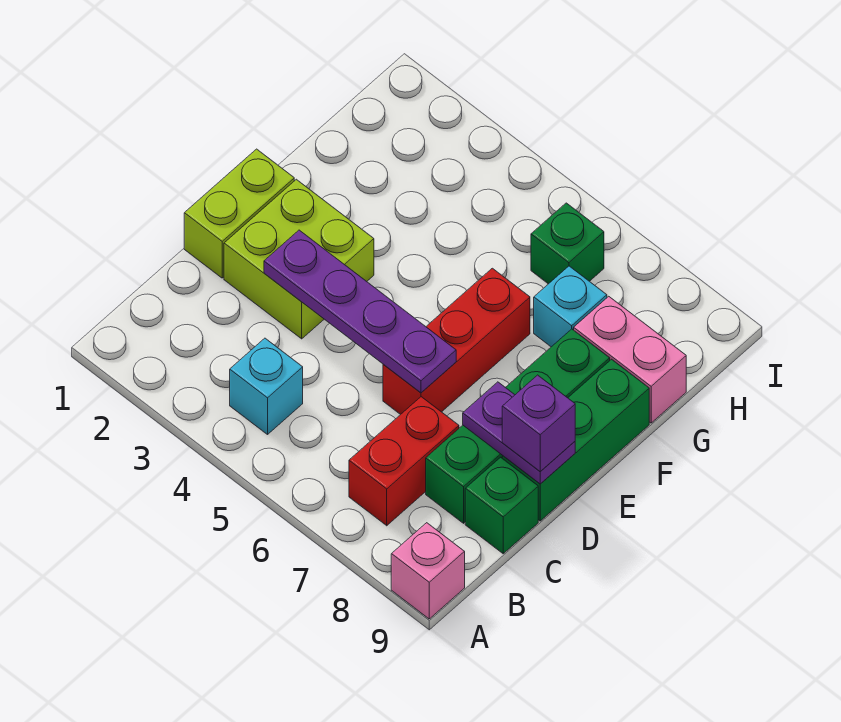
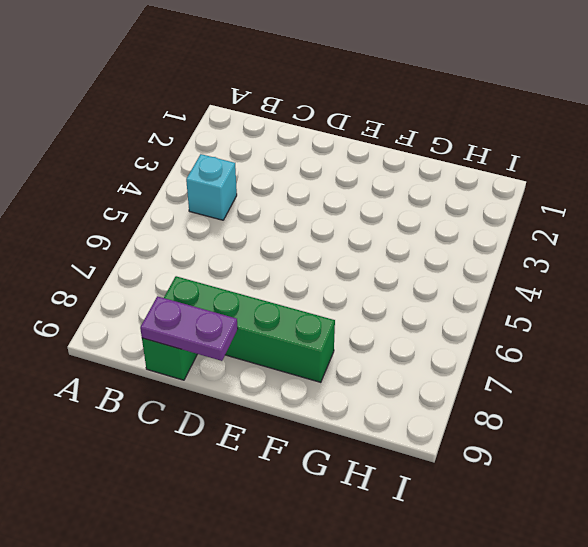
purple 1x2 plate [140,296,238,361] -> purple 1x2 plate turned to [463,382,575,484]
none -> pink 1x1 brick [391,523,465,619]
none -> red 1x2 brick [349,397,459,526]
none -> lime 1x2 brick [184,149,294,278]

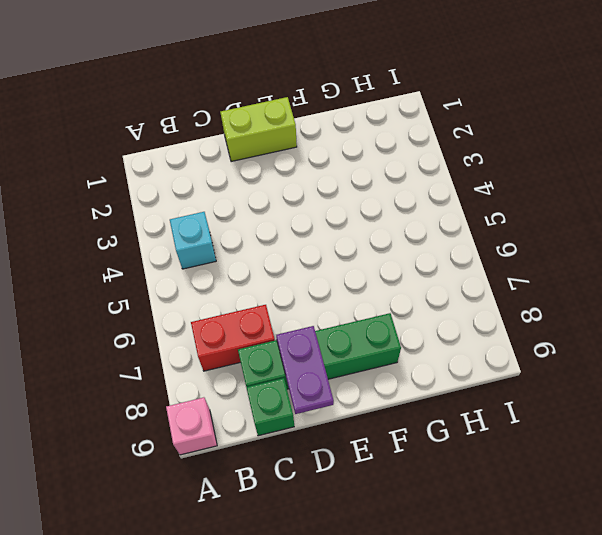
none -> lime 2x2 brick [224,179,374,339]
none -> red 1x3 brick [383,268,530,415]
none -> green 1x3 brick [502,359,649,521]

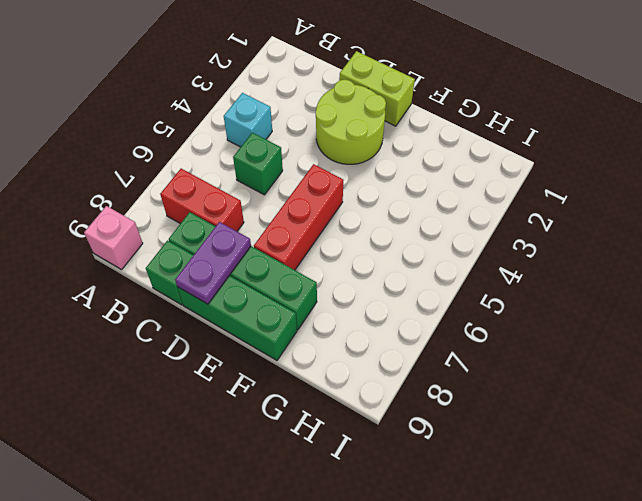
green 1x1 brick [233,133,283,195] -> green 1x1 brick moved to [531,203,604,284]
lime 2x2 round brick [315,79,386,164] -> lime 2x2 brick [224,179,374,339]
red 1x3 brick [254,164,343,270] -> red 1x3 brick turned to [383,268,530,415]
none -> cyan 1x1 brick [534,266,607,347]
none -> pink 1x2 brick [574,296,686,423]
none -> purple 1x4 plate [264,230,456,393]

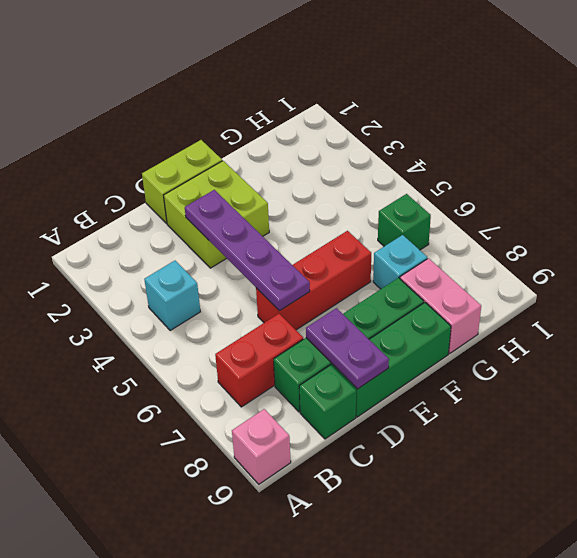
none -> purple 1x1 brick [502,375,575,472]

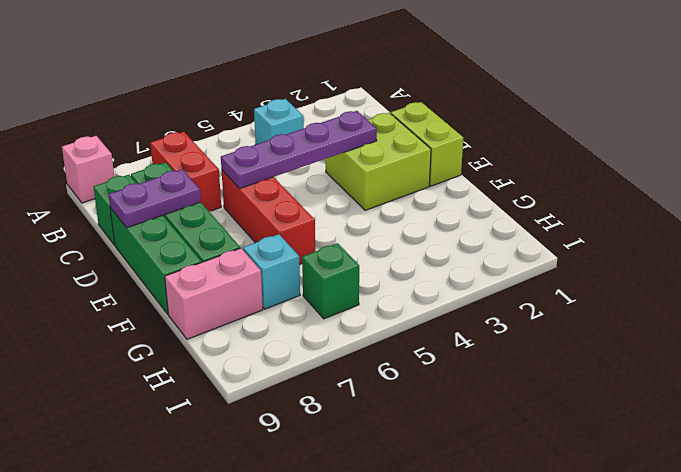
none -> purple 1x1 brick [502,375,575,472]

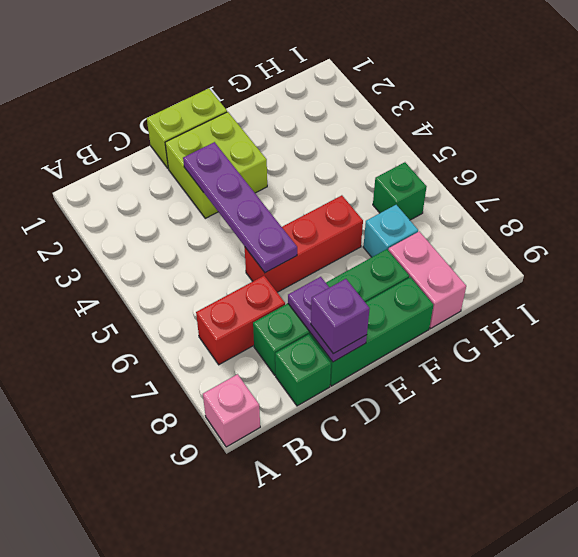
none -> cyan 1x1 brick [230,338,303,434]

